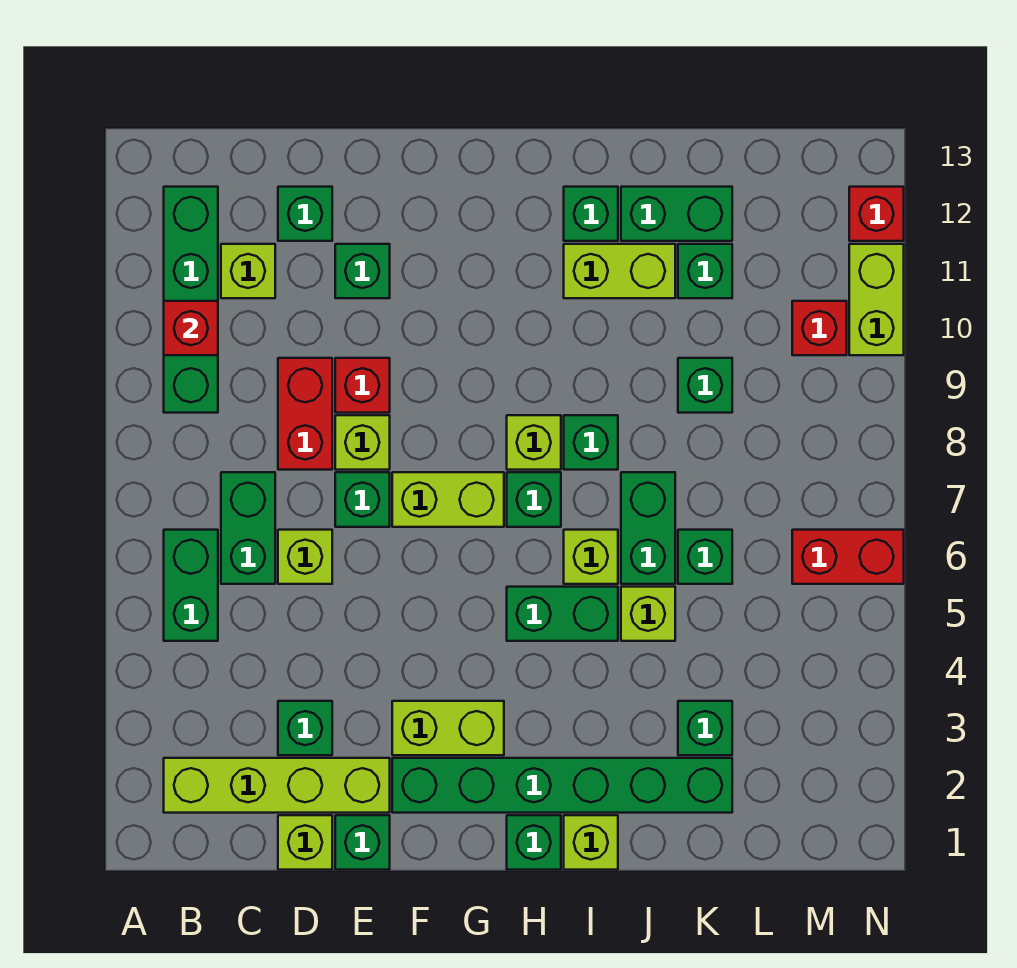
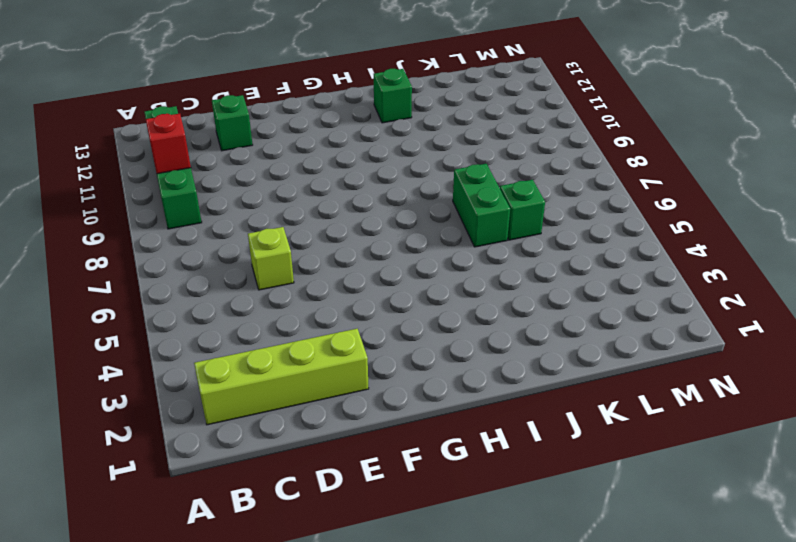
none -> green 1x2 brick [164,530,218,641]
none -> green 1x2 brick [221,472,275,584]
none -> lime 1x1 brick [221,244,275,298]
none -> lime 1x1 brick [278,815,332,870]

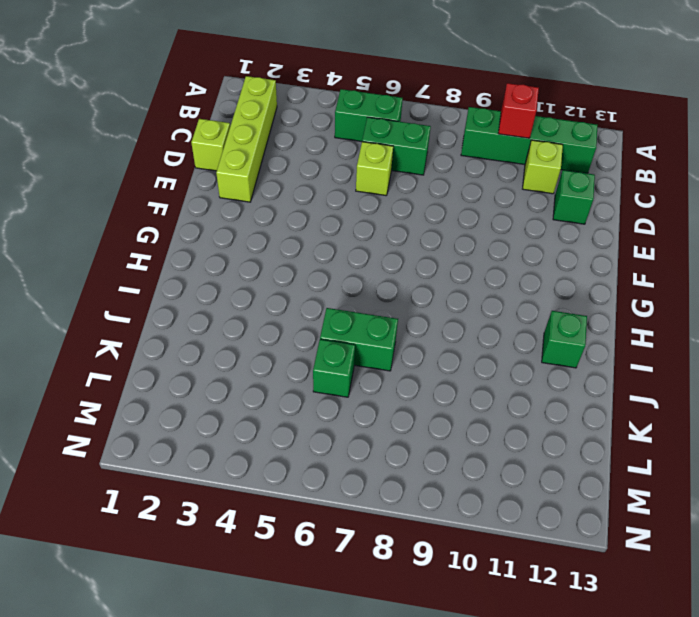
none -> green 1x1 brick [278,701,332,755]
none -> red 1x2 brick [278,358,332,470]
none -> green 1x1 brick [335,815,390,870]
none -> green 1x1 brick [335,472,390,527]

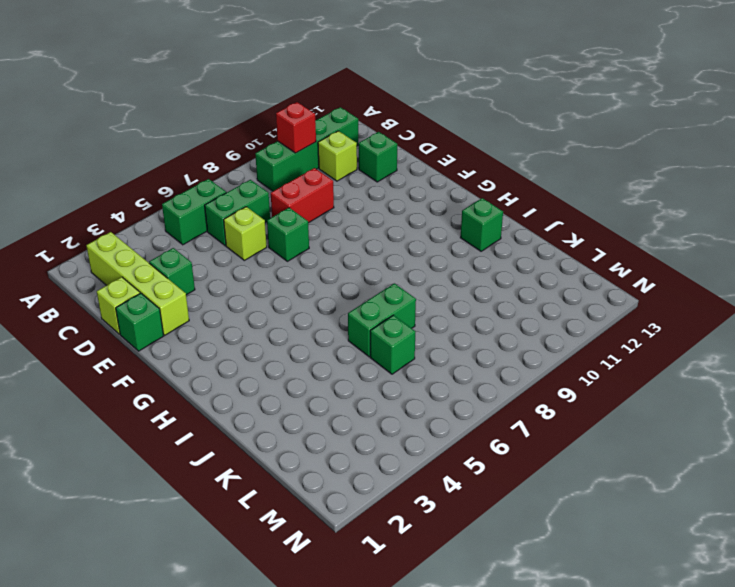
none -> lime 1x1 brick [335,415,390,470]
none -> red 1x1 brick [335,358,390,413]
none -> green 1x1 brick [335,244,390,298]
none -> green 1x6 brick [392,758,732,813]

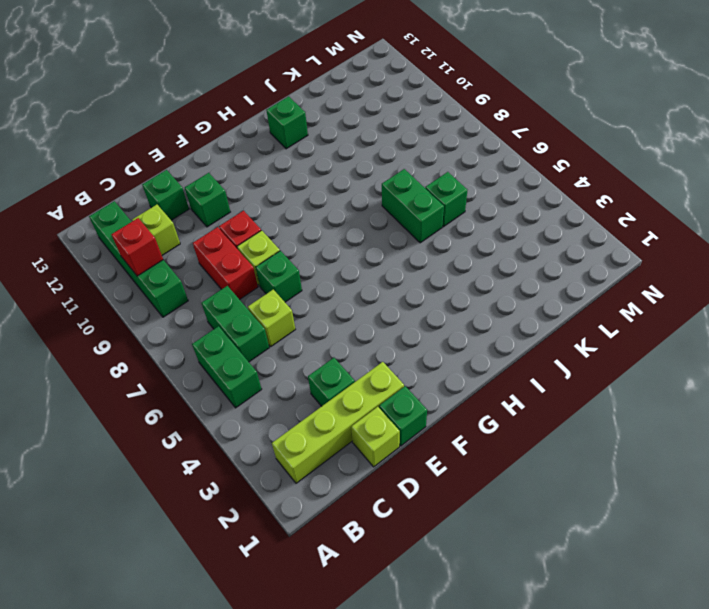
none -> green 1x6 brick [392,758,732,813]
none -> lime 1x2 brick [392,701,504,755]
none -> lime 1x2 brick [392,472,504,527]
none -> green 1x1 brick [507,815,561,870]

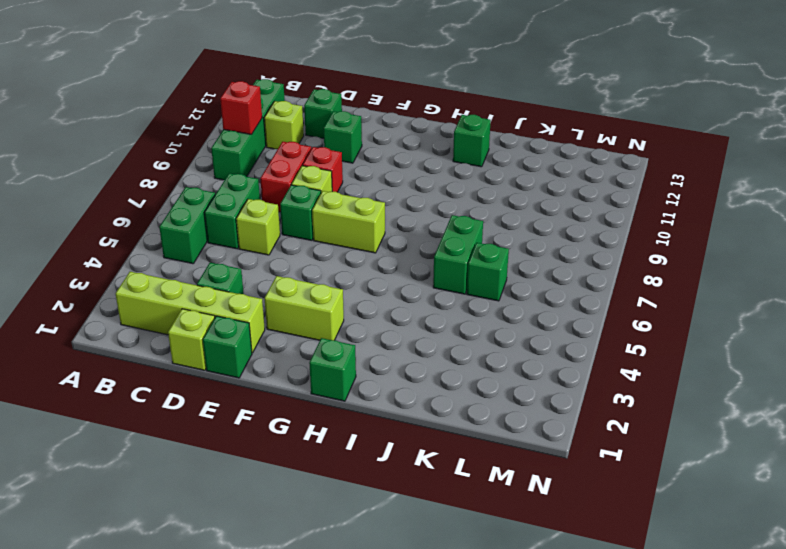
none -> green 1x6 brick [392,758,732,813]
none -> green 1x2 brick [507,587,618,641]
none -> green 1x1 brick [507,472,561,527]
none -> lime 1x1 brick [507,415,561,470]

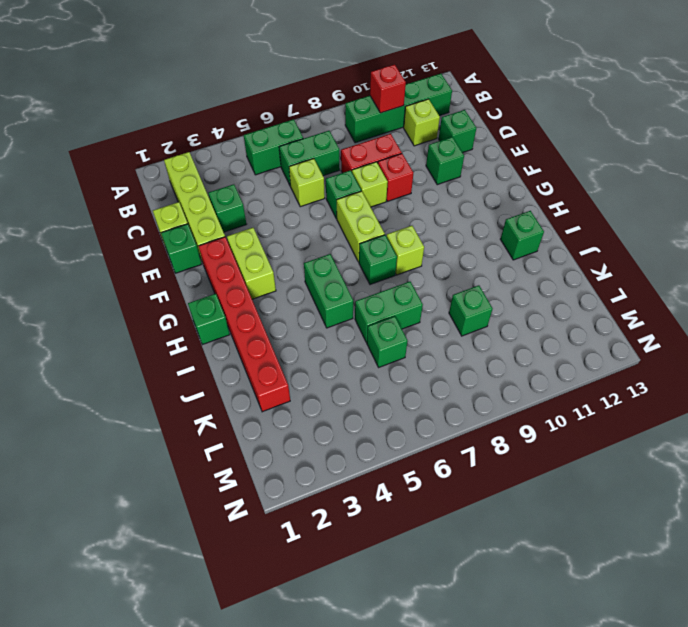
red 1x6 brick [198,237,290,412] -> green 1x6 brick [392,758,732,813]
none -> lime 1x1 brick [564,815,618,870]
none -> lime 1x1 brick [564,530,618,584]
none -> green 1x1 brick [564,415,618,470]
none -> lime 1x2 brick [564,244,675,298]

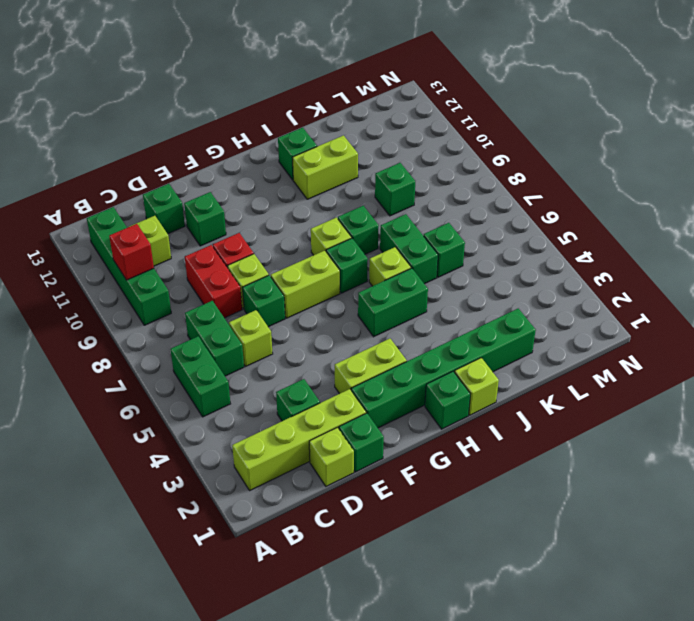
none -> lime 1x1 brick [621,587,675,641]
none -> green 1x2 brick [621,187,732,241]
none -> green 1x1 brick [678,701,732,755]
none -> green 1x1 brick [678,244,732,298]

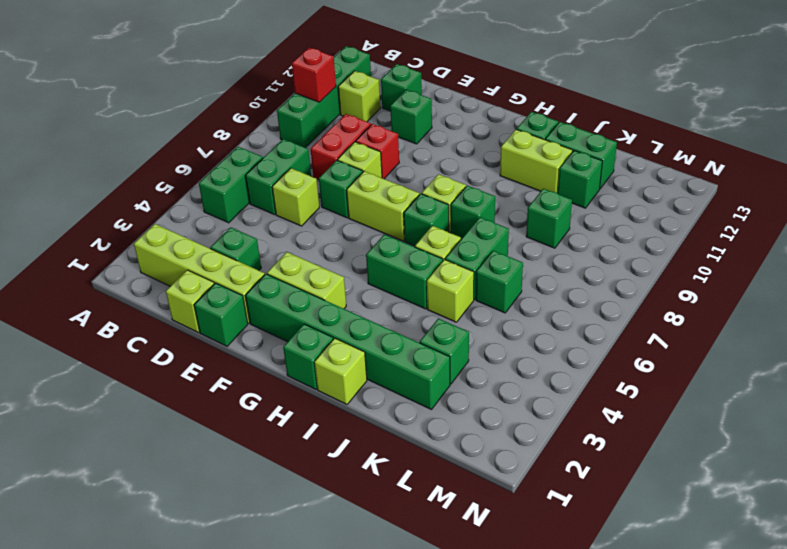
none -> red 1x2 brick [792,530,904,584]
none -> red 1x1 brick [792,301,847,355]
none -> lime 1x2 brick [849,244,904,355]
none -> red 1x1 brick [849,187,904,241]

